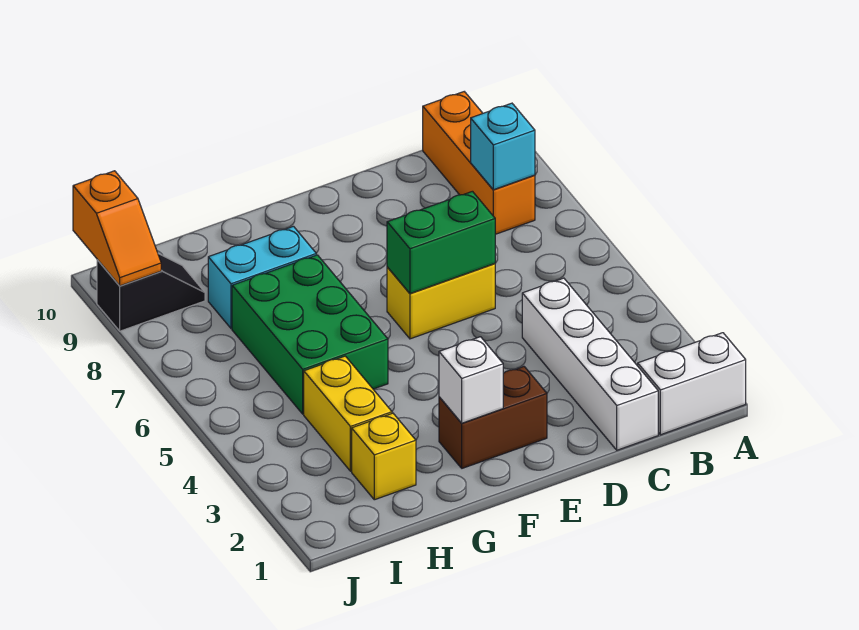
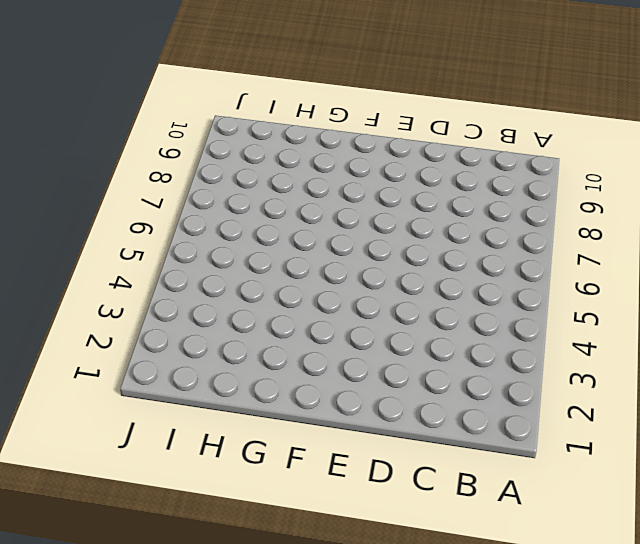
none -> white 1x2 brick [638,333,746,435]
none -> orange 1x3 brick [423,92,535,234]
none -> white 1x4 brick [522,278,658,450]

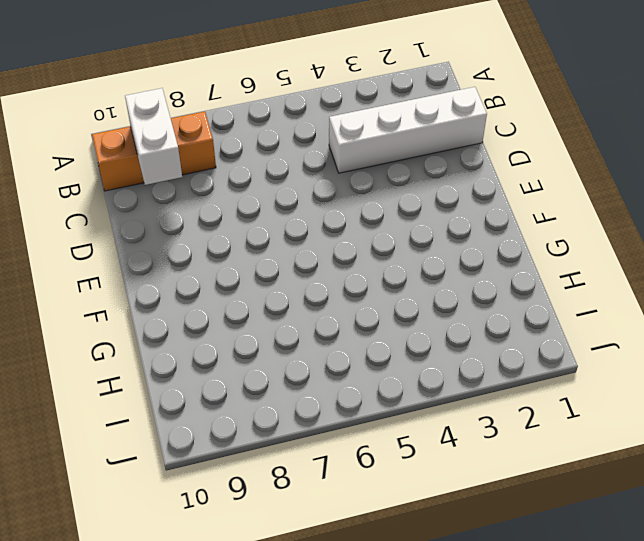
white 1x2 brick [125,88,182,185] -> white 1x2 brick moved to [638,333,746,435]
none -> yellow 1x2 brick [387,264,495,339]
none -> brown 1x2 brick [439,367,547,468]
none -> green 2x3 brick [232,255,388,414]

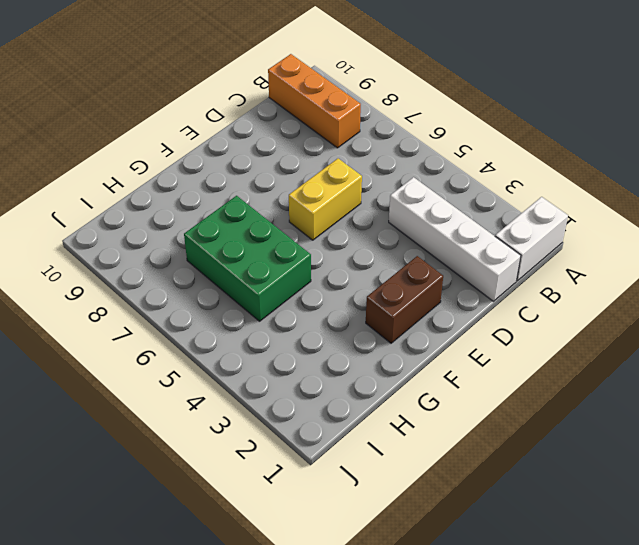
none -> cyan 1x2 brick [208,226,316,329]
none -> yellow 1x1 brick [352,413,416,500]
none -> yellow 1x2 brick [304,356,392,471]

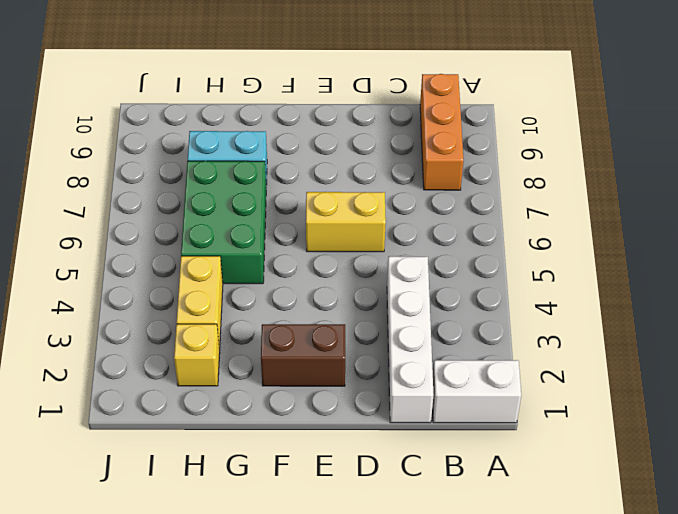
none -> black 1x2 slope [97,254,205,331]
none -> cyan 1x1 brick [471,103,535,190]
none -> green 1x2 brick [387,191,495,294]

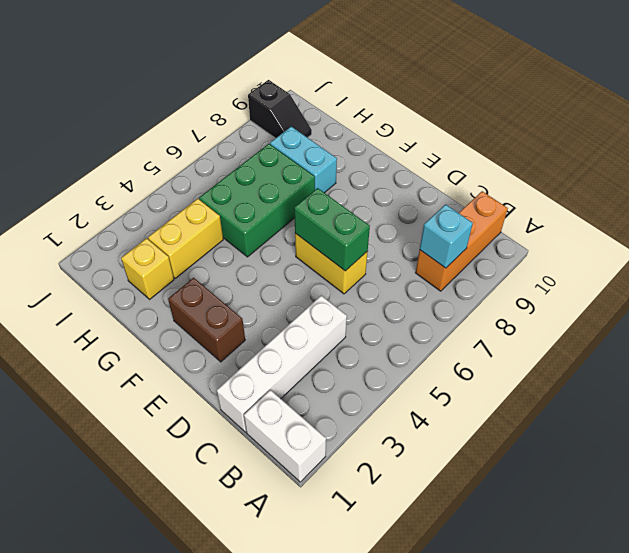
none -> white 1x1 brick [439,337,503,423]
none -> orange 1x2 slope [73,171,161,286]

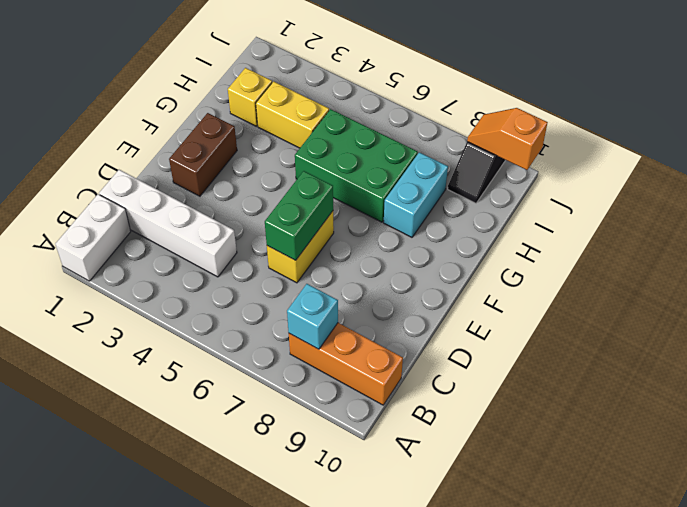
none -> white 1x1 brick [439,337,503,423]

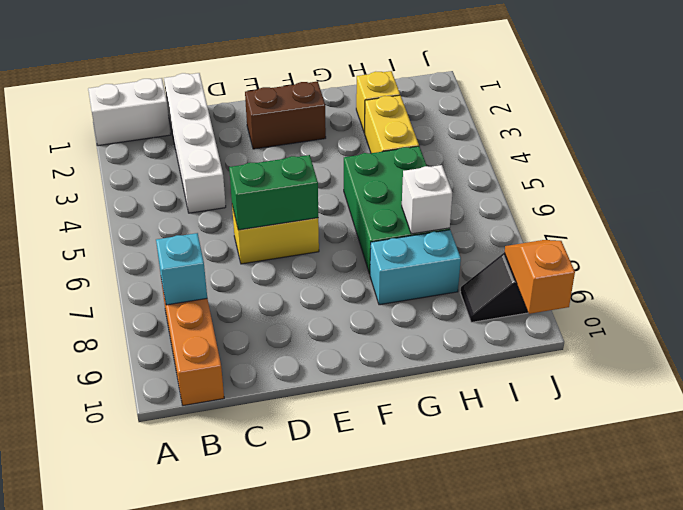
white 1x1 brick [402,165,452,234] -> white 1x1 brick moved to [439,337,503,423]

